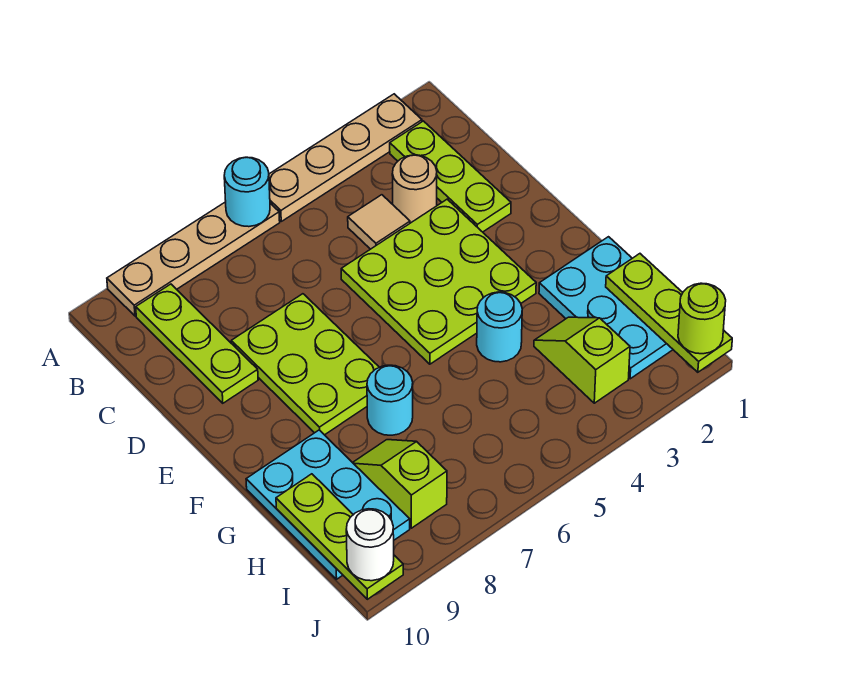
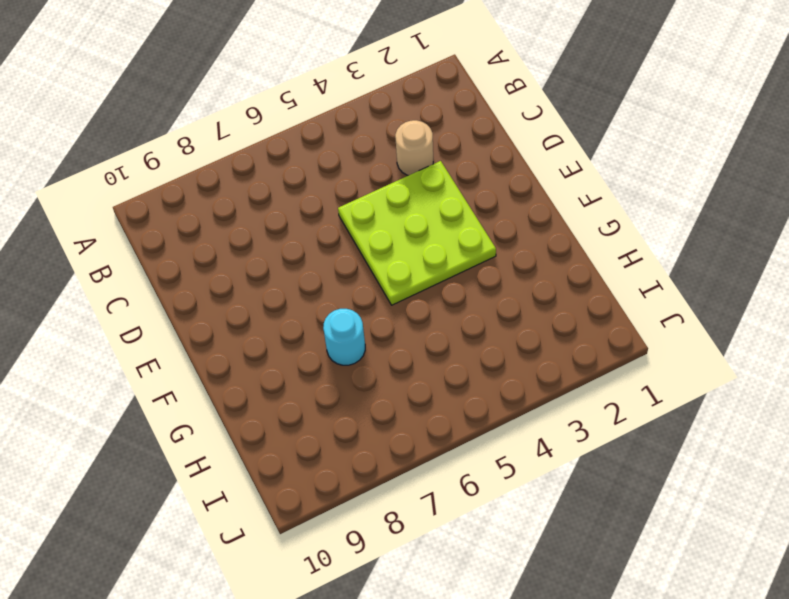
none -> tan 1x4 plate [269,94,422,221]
none -> tan 1x4 plate [107,202,280,316]
none -> lime 1x3 plate [390,121,511,232]

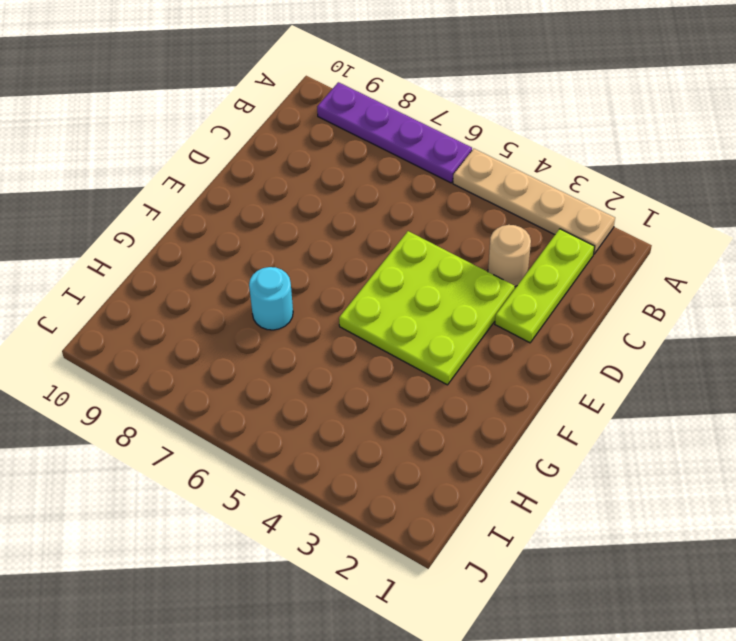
purple 1x4 plate [317,82,472,183] -> tan 1x4 plate [107,202,280,316]
none -> lime 1x3 plate [136,284,258,403]
none -> tan 1x1 tile [348,195,410,249]
none -> lime 2x3 plate [231,294,379,435]

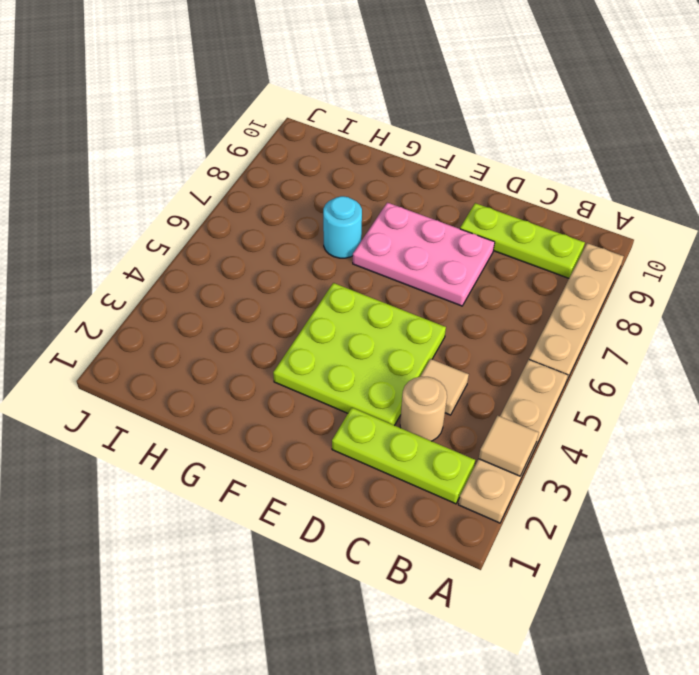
tan 1x1 tile [479,416,539,476] -> none
pink 2x3 plate [353,203,495,306] -> lime 2x3 plate [231,294,379,435]
none -> cyan 2x3 plate [539,237,673,379]
none -> cyan 1x1 round brick [477,292,522,362]
none -> cyan 2x3 plate [246,430,410,579]

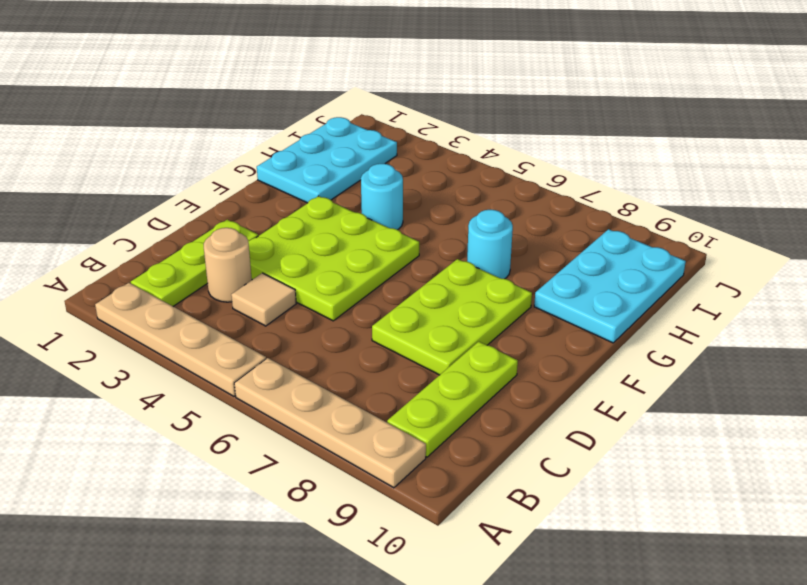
none -> lime 1x2 slope [534,317,630,403]
none -> lime 1x2 slope [353,440,447,528]
none -> cyan 1x1 round brick [224,157,270,227]

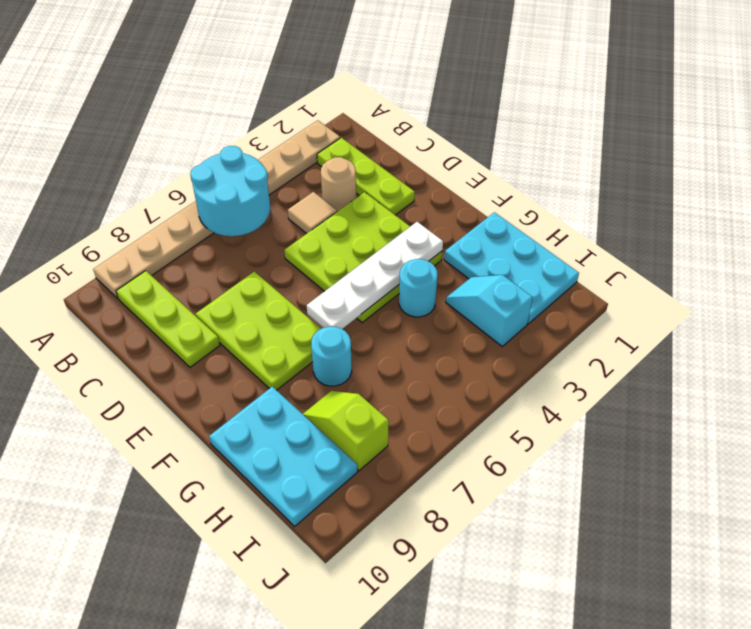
cyan 2x2 round brick [190,146,270,236] -> cyan 1x1 round brick [224,157,270,227]
white 1x4 plate [307,222,443,329] -> none
cyan 1x2 slope [446,275,532,346] -> lime 1x2 slope [534,317,630,403]
none -> lime 1x3 plate [606,254,732,372]
none -> lime 1x3 plate [276,474,403,599]
none -> lime 1x1 round brick [678,283,726,354]

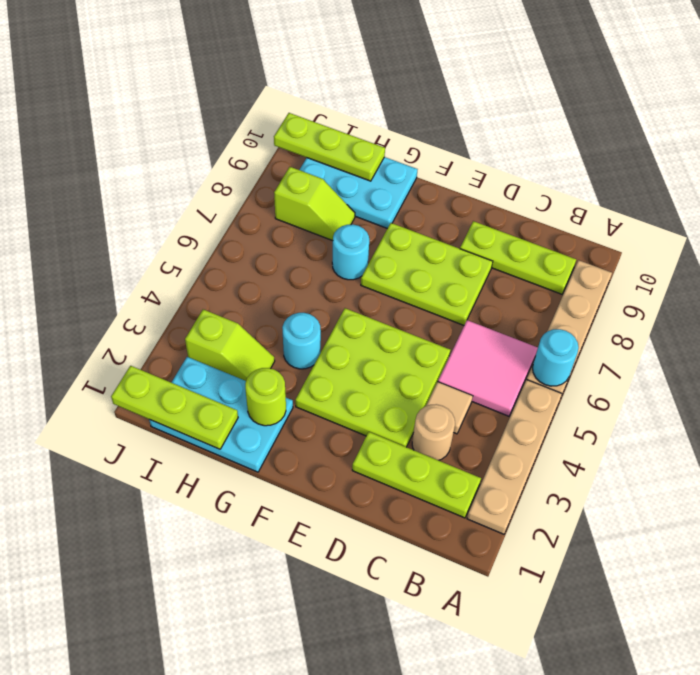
pink 2x2 tile [438,320,538,416] -> none
lime 1x1 round brick [245,368,286,426] -> lime 1x1 round brick moved to [678,283,726,354]
none -> white 1x1 round brick [346,509,394,581]

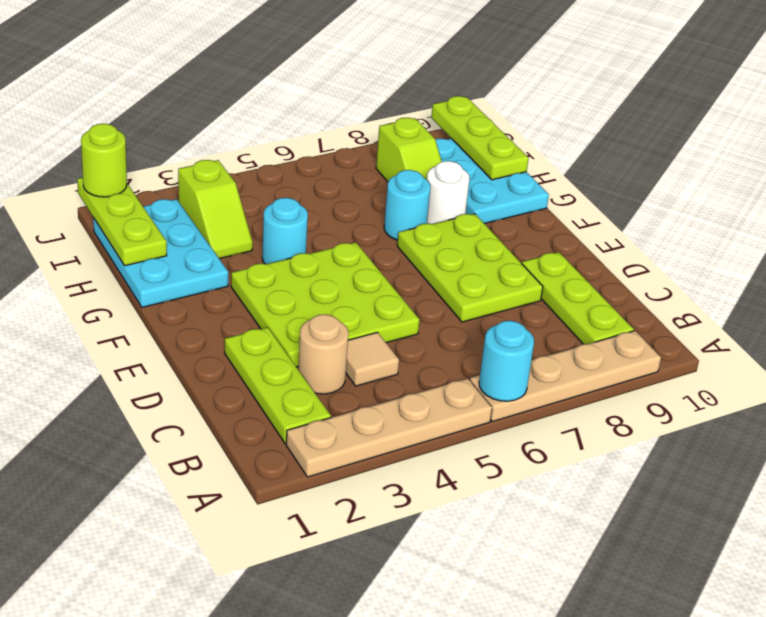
white 1x1 round brick [427,161,469,224] -> white 1x1 round brick moved to [346,509,394,581]

